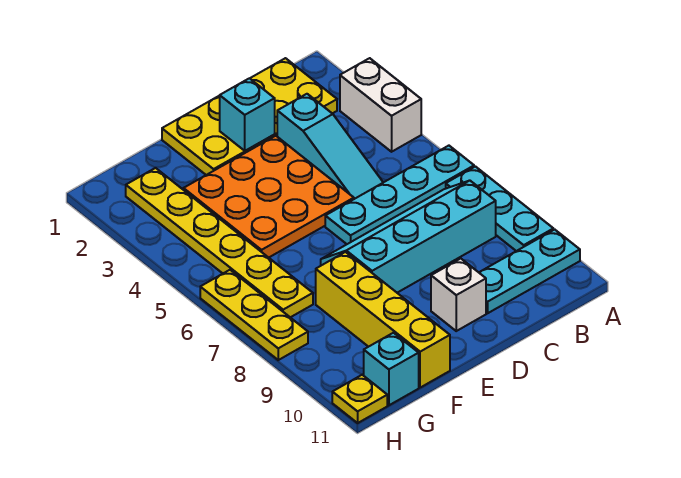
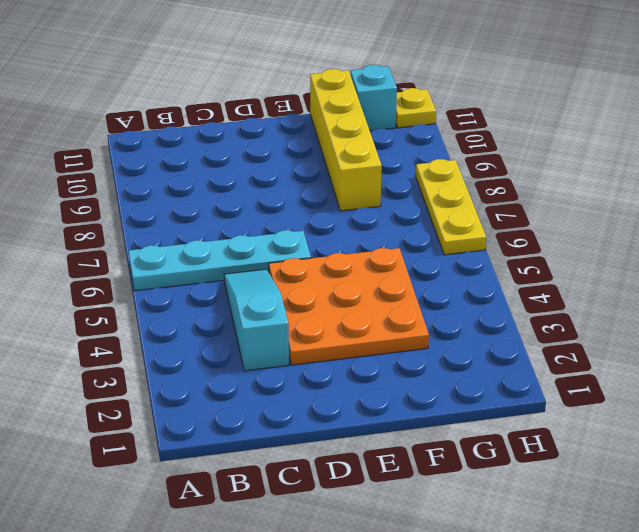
none -> white 1x2 brick [340,58,421,152]
none -> cyan 1x3 plate [446,167,553,251]
none -> cyan 1x3 plate [479,230,580,313]

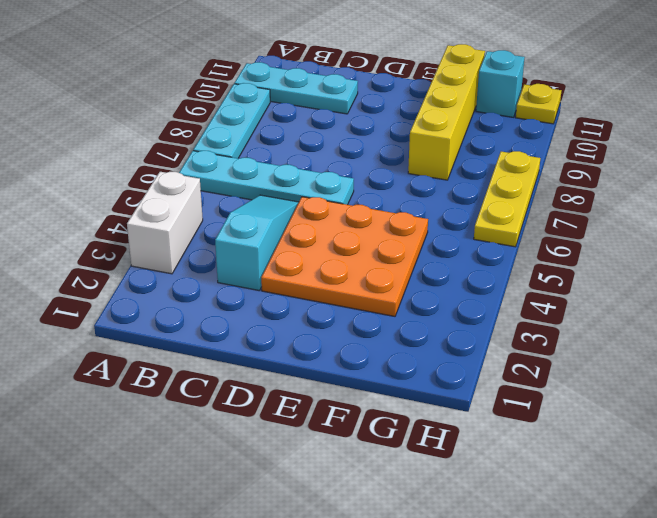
none -> yellow 2x4 plate [162,58,337,175]
none -> cyan 2x4 slope [321,180,496,293]
none -> white 1x1 brick [431,259,486,331]

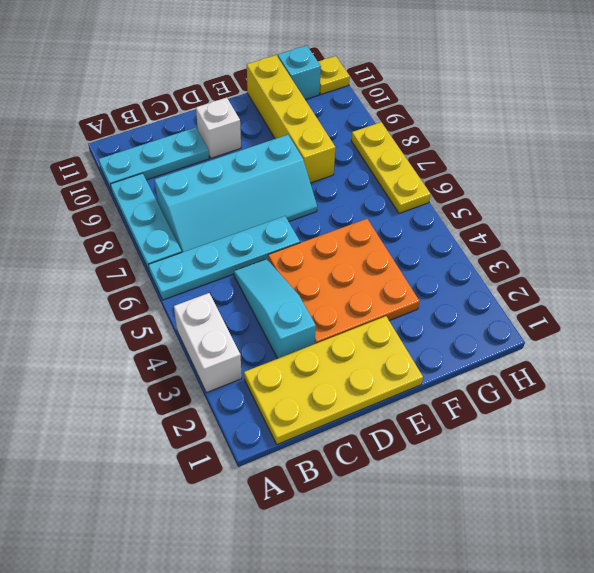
none -> yellow 1x6 plate [126,168,313,317]
none -> cyan 1x1 brick [220,78,275,151]

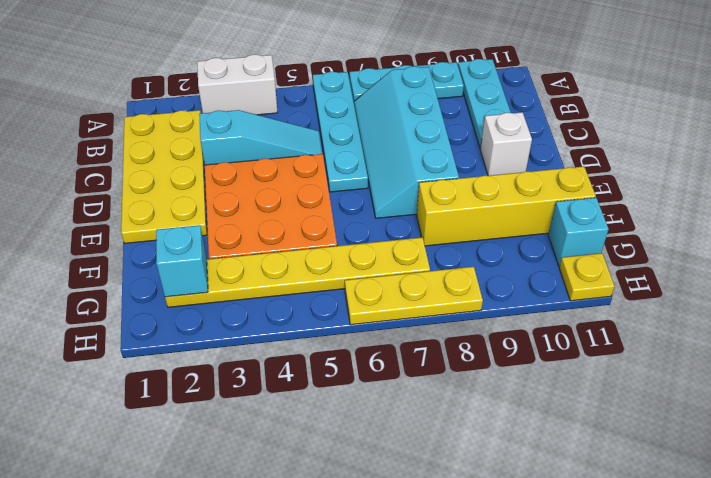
cyan 1x1 brick [156,225,208,297] -> cyan 1x1 brick moved to [220,78,275,151]

